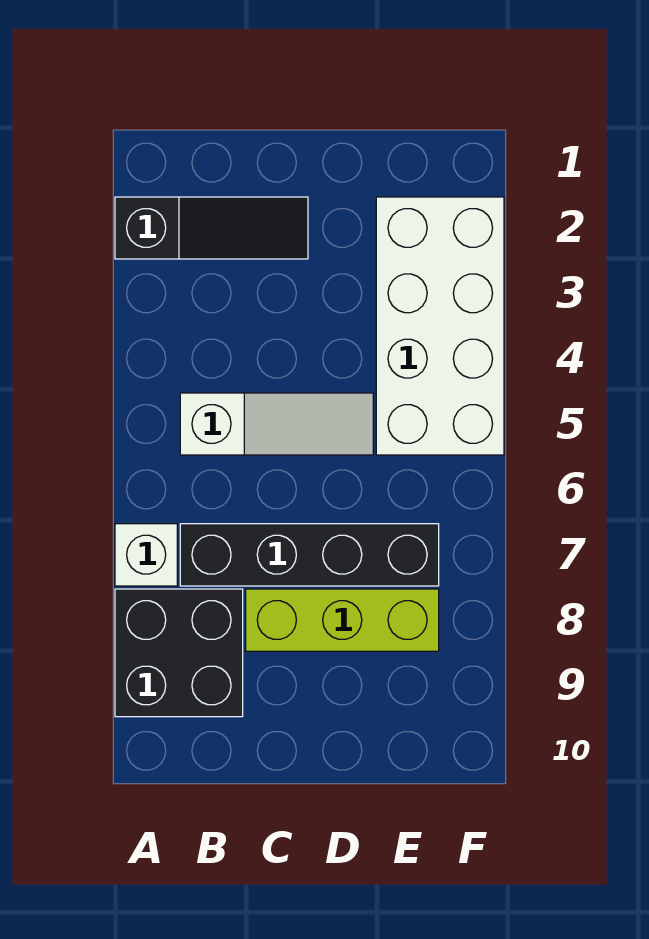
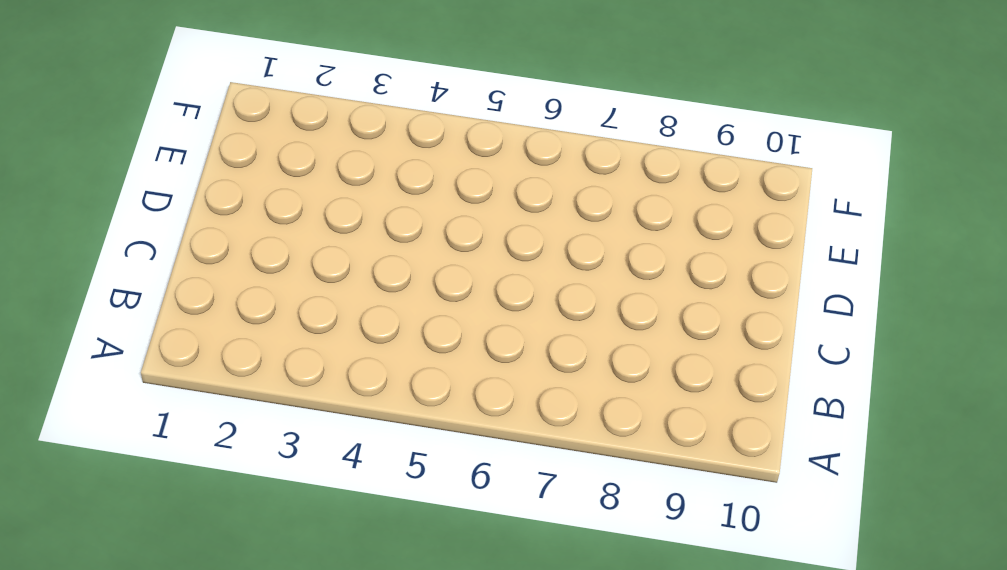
none -> black 1x3 slope [115,197,308,259]
none -> white 1x1 brick [115,524,177,586]

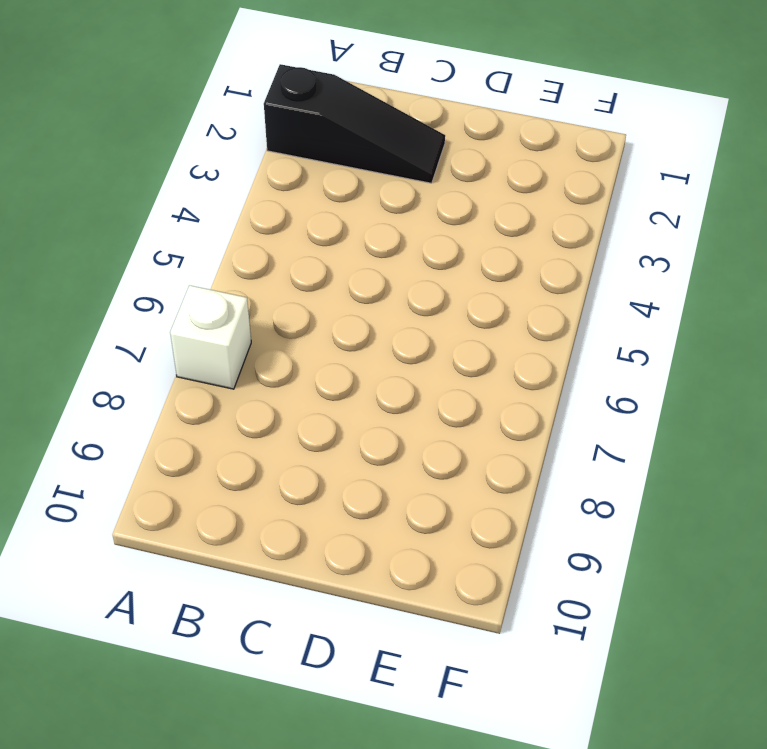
none -> black 2x2 brick [115,589,243,717]
none -> white 1x3 slope [180,393,373,455]

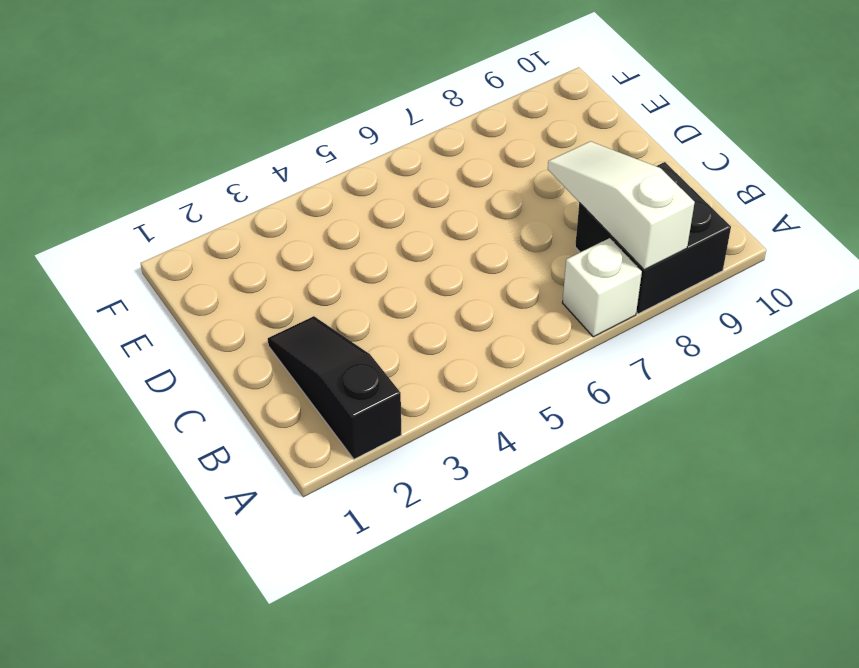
white 1x3 slope [548,141,695,270] -> white 1x3 slope moved to [180,393,373,455]
none -> black 1x4 brick [180,524,439,586]
none -> lime 1x3 brick [246,589,439,651]

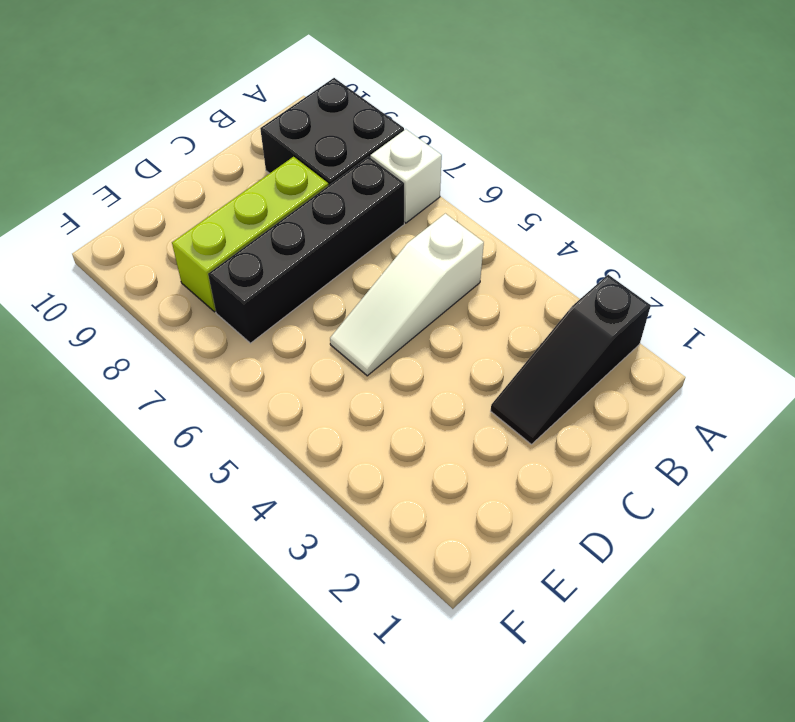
none -> white 2x4 brick [376,197,504,455]

